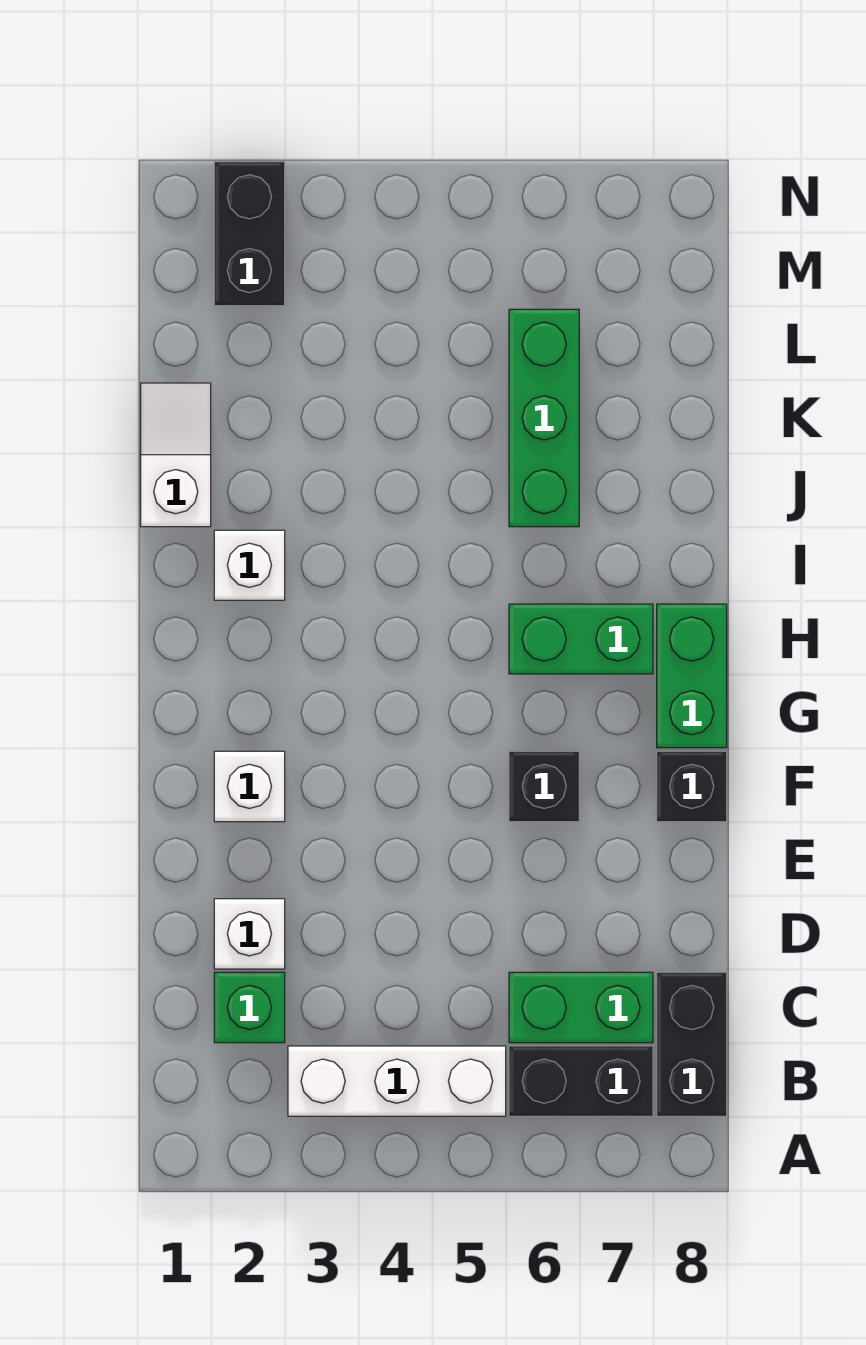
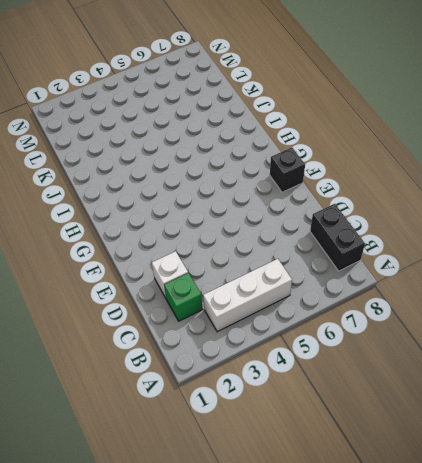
none -> black 1x2 brick [509,1046,653,1116]
none -> green 1x2 brick [509,972,653,1043]
none -> white 1x1 brick [214,751,285,822]

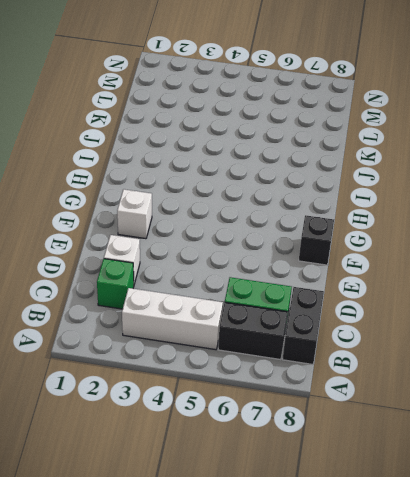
none -> black 1x1 brick [509,751,579,822]
none -> green 1x2 brick [657,604,727,748]
none -> green 1x2 brick [509,604,653,674]

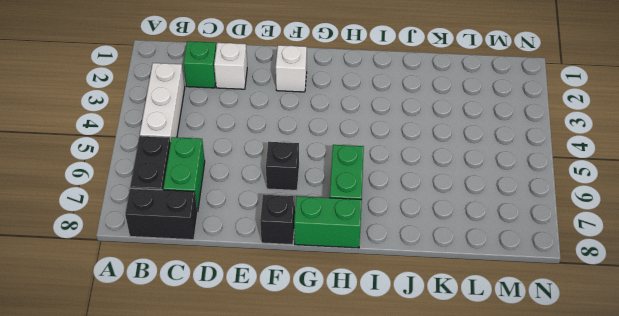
none -> white 1x1 brick [214,530,285,600]
none -> white 1x2 slope [141,383,211,527]
none -> green 1x3 brick [509,309,579,527]

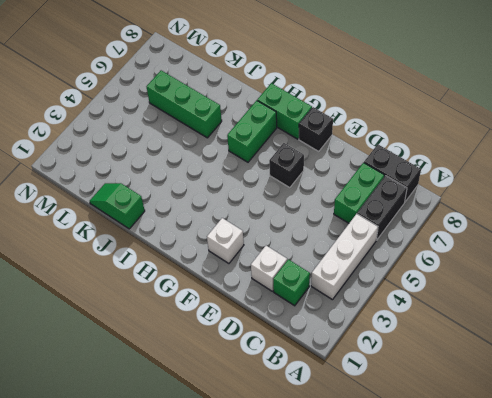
green 1x2 slope [90,183,145,229] -> white 1x2 slope [141,383,211,527]
none -> white 1x1 brick [214,530,285,600]
none -> black 1x2 brick [214,162,285,306]

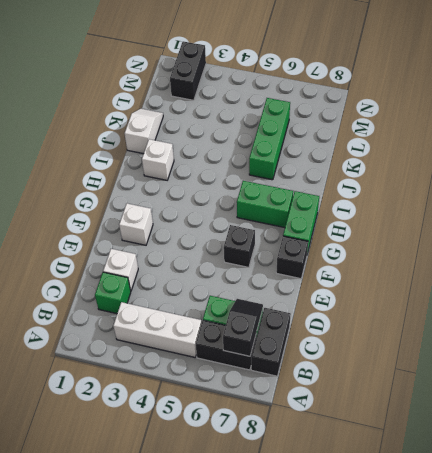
black 1x2 slope [223,299,263,356] -> none

